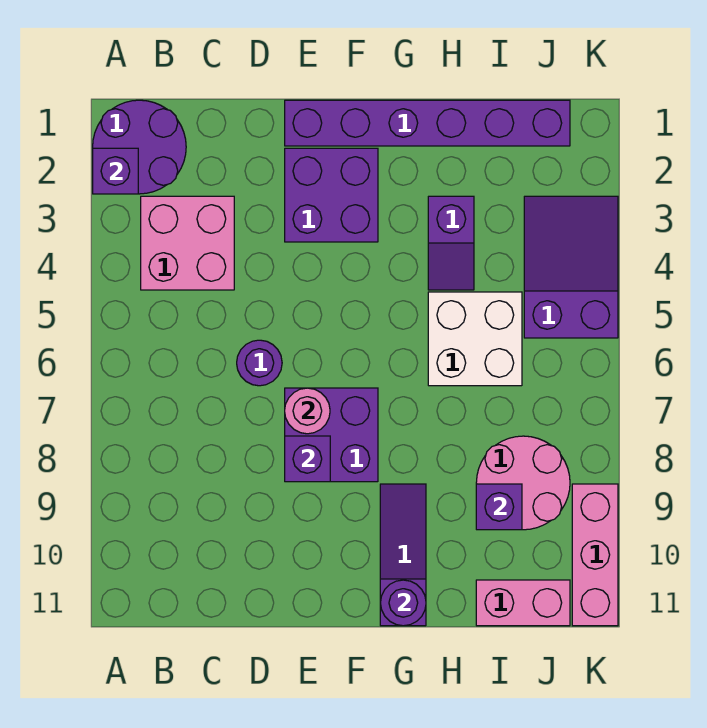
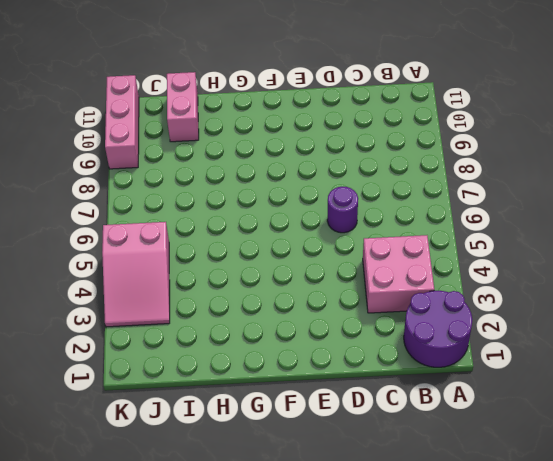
pink 1x2 brick [167,72,199,142] -> pink 1x2 brick turned to [476,580,570,626]
pink 2x3 slope [102,222,170,327] -> purple 2x3 slope [524,196,618,338]
none -> purple 1x6 brick [285,100,570,146]
none -> purple 2x2 brick [285,148,378,242]
none -> purple 2x2 brick [285,388,378,482]

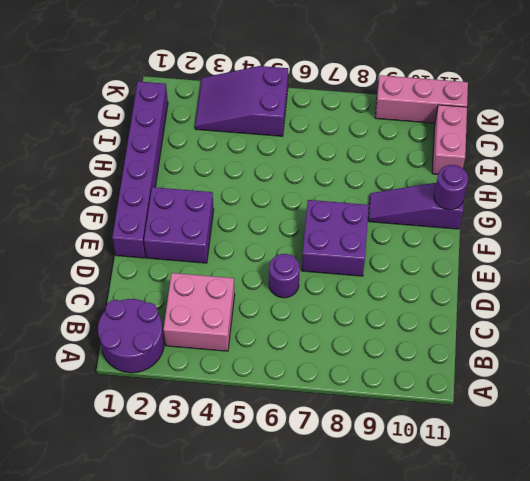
none -> purple 1x2 slope [428,196,474,290]
none -> white 2x2 brick [428,292,522,386]
none -> pink 2x2 round brick [476,436,570,530]

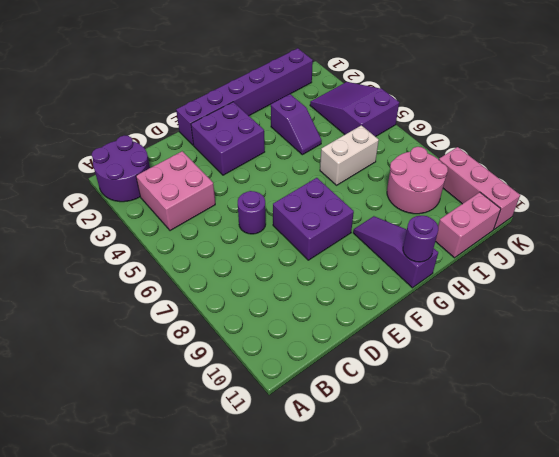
white 1x2 brick [320,125,379,185] -> white 2x2 brick [428,292,522,386]
none -> purple 1x1 brick [93,148,138,194]
none -> pink 1x1 round brick [285,388,330,434]
none -> purple 1x1 brick [285,436,330,482]

